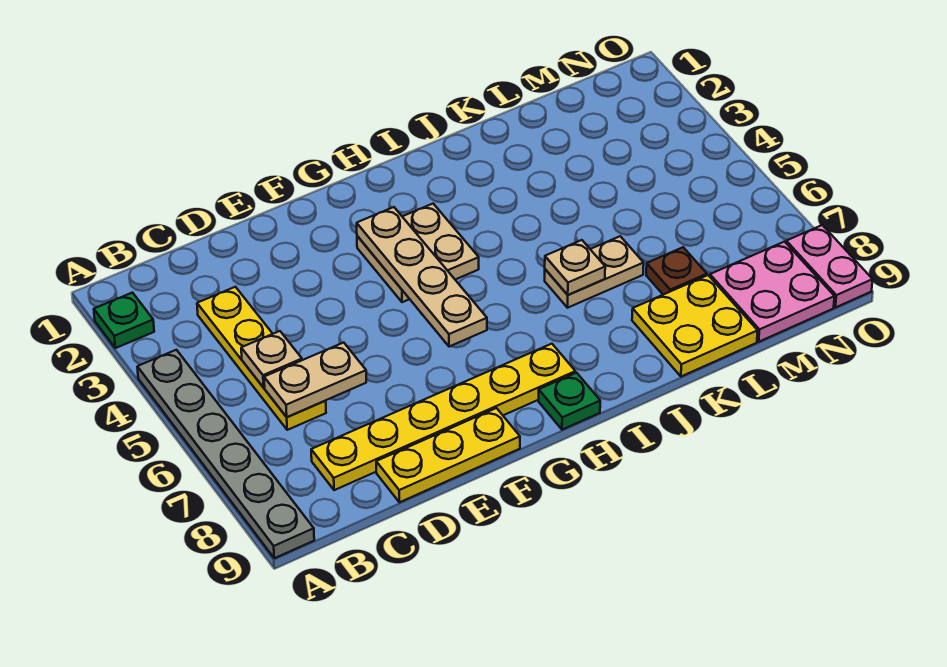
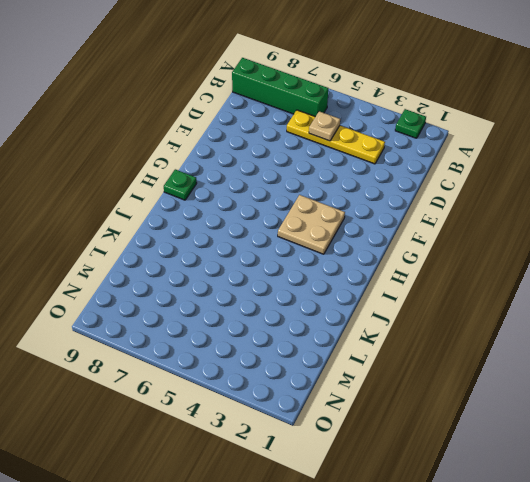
green 1x4 brick [232,58,328,117] -> none
none -> grey 1x6 plate [137,350,314,558]
none -> yellow 1x6 plate [311,344,575,490]
none -> yellow 1x3 plate [376,408,520,502]

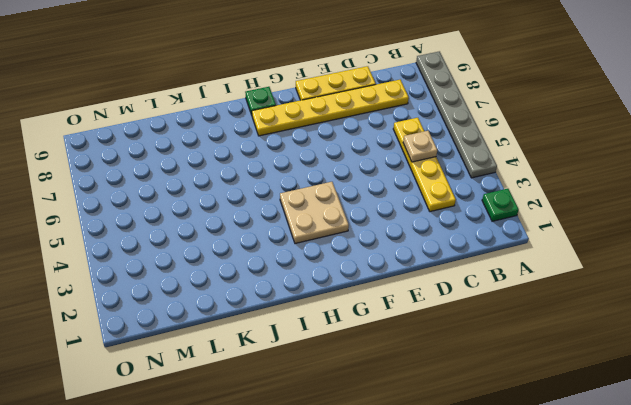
none -> tan 1x2 plate [545,236,644,308]
none -> yellow 2x2 plate [632,275,758,376]
none -> brown 1x1 plate [646,247,707,295]

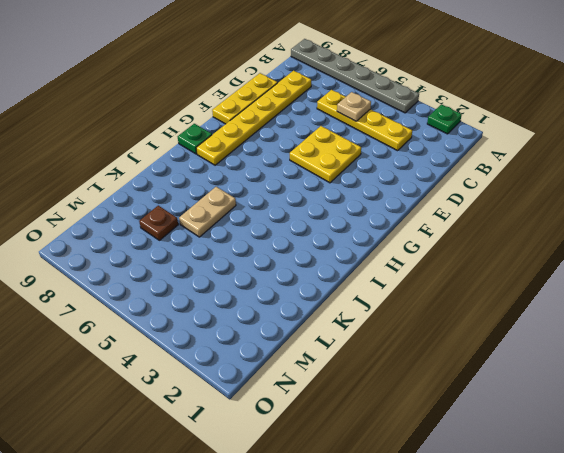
yellow 2x2 plate [290,126,361,183] -> yellow 2x2 plate moved to [632,275,758,376]
none -> tan 2x2 plate [357,204,479,302]
none -> pink 2x2 plate [710,242,835,342]
none -> pink 1x2 plate [786,225,873,308]

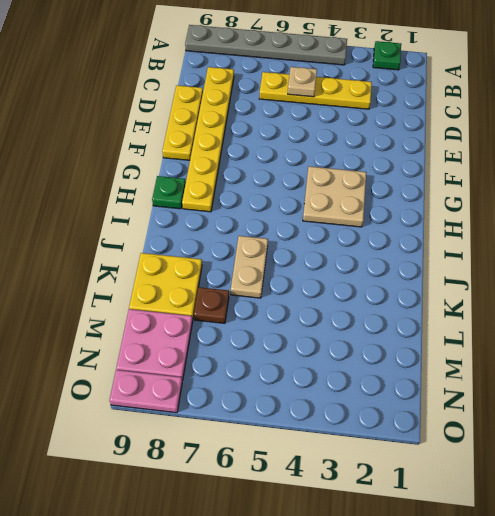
none -> tan 1x2 plate [264,343,366,417]
none -> tan 1x4 plate [357,207,487,347]
none -> tan 1x1 plate [545,240,605,295]

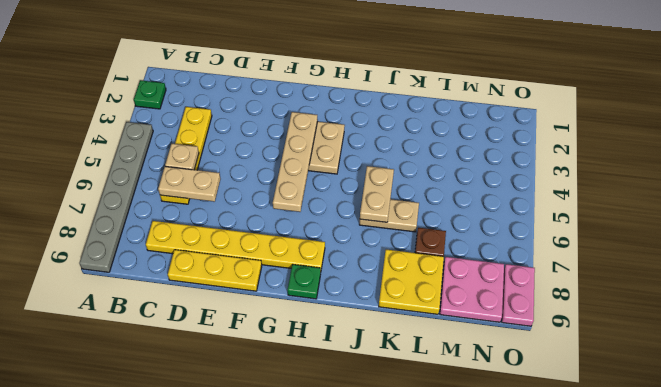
tan 1x2 plate [360,166,394,222] -> tan 1x1 plate [545,240,605,295]

